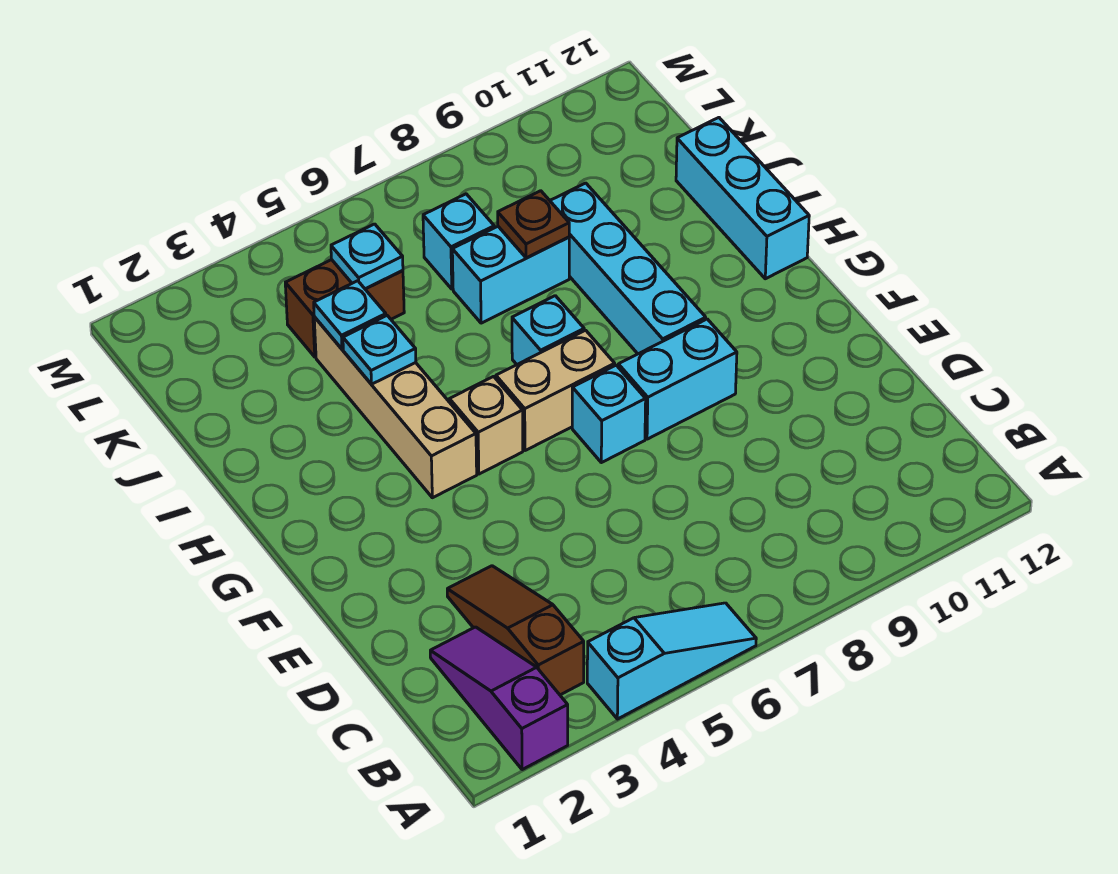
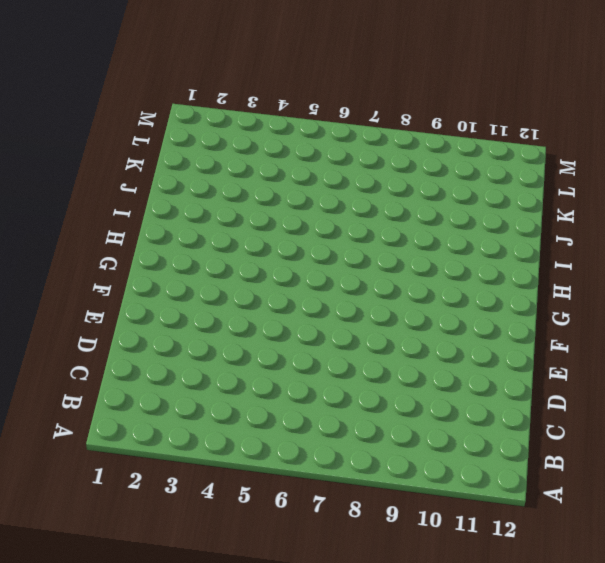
none -> purple 1x3 slope [430,627,568,770]
none -> cyan 1x3 slope [587,603,756,719]
none -> brown 1x3 slope [447,566,584,695]

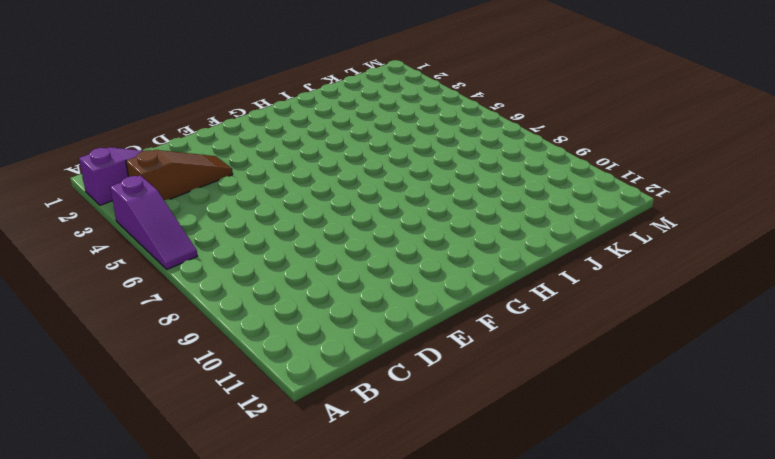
purple 1x3 slope [110,175,197,269] -> cyan 1x3 slope [587,603,756,719]
none -> cyan 1x1 brick [572,365,646,463]
none -> cyan 1x2 brick [618,319,737,439]
none -> tan 1x4 brick [314,317,477,498]

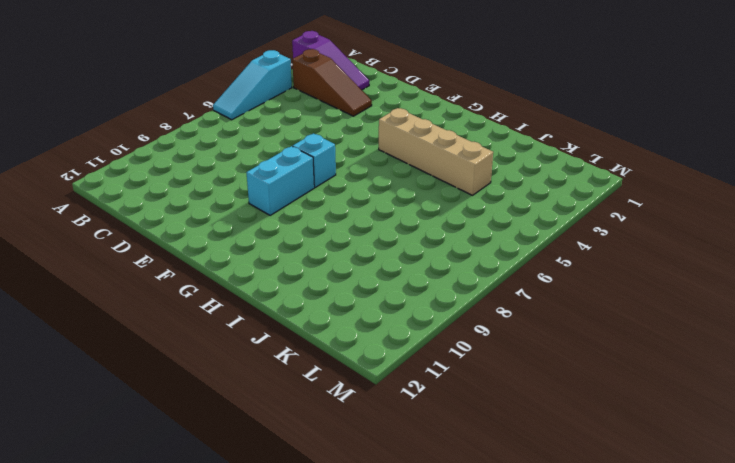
none -> tan 1x1 brick [449,377,523,474]
none -> tan 1x2 brick [496,330,615,451]
none -> cyan 1x4 brick [550,183,706,354]

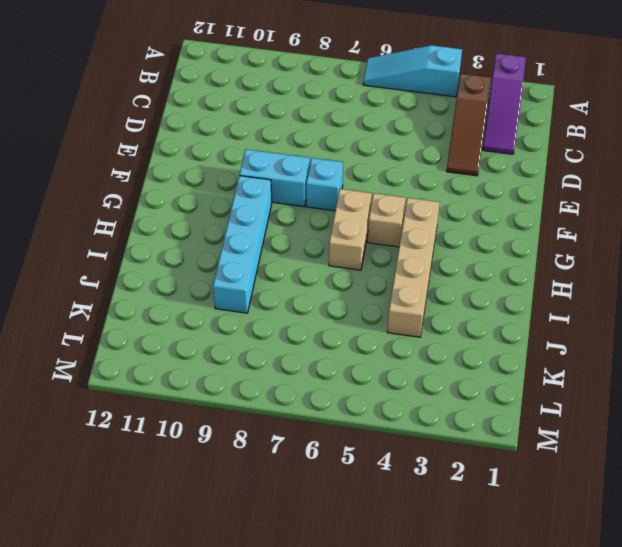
tan 1x2 brick [329,189,372,270] -> tan 1x2 brick turned to [496,330,615,451]
none -> cyan 1x1 brick [512,296,584,364]
none -> cyan 1x3 brick [676,118,809,279]
none -> cyan 1x2 brick [452,226,569,323]

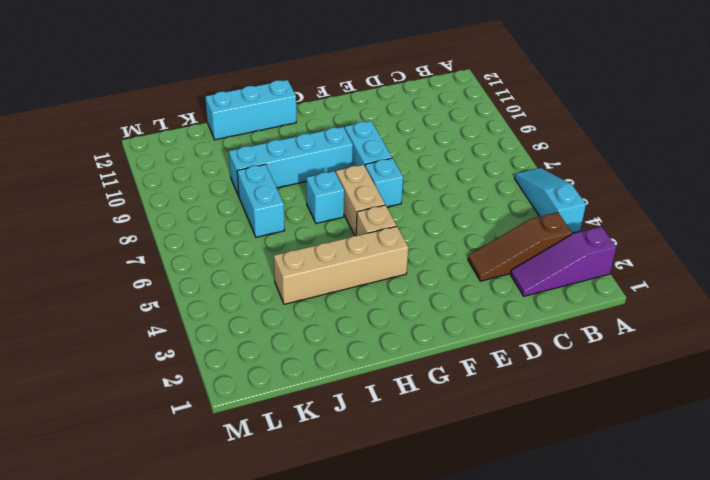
none -> brown 1x2 brick [285,260,404,357]
none -> cyan 1x1 brick [423,194,494,289]
none -> cyan 1x1 plate [343,316,416,384]

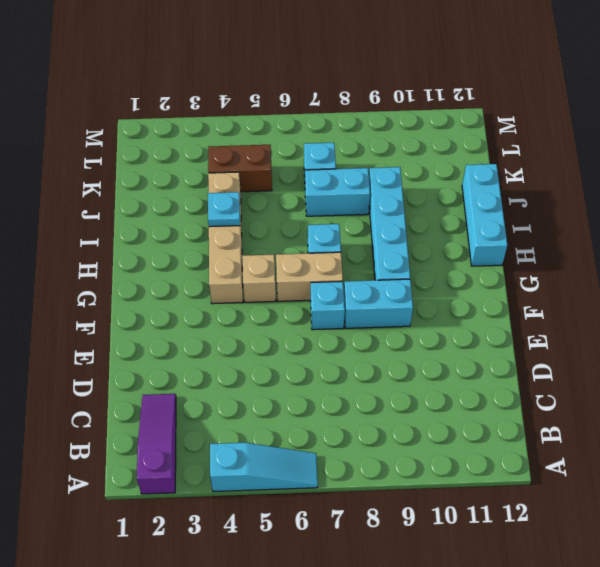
none -> brown 1x3 slope [447,566,584,695]
none -> cyan 1x1 plate [314,281,386,349]
none -> brown 1x1 plate [498,191,569,258]

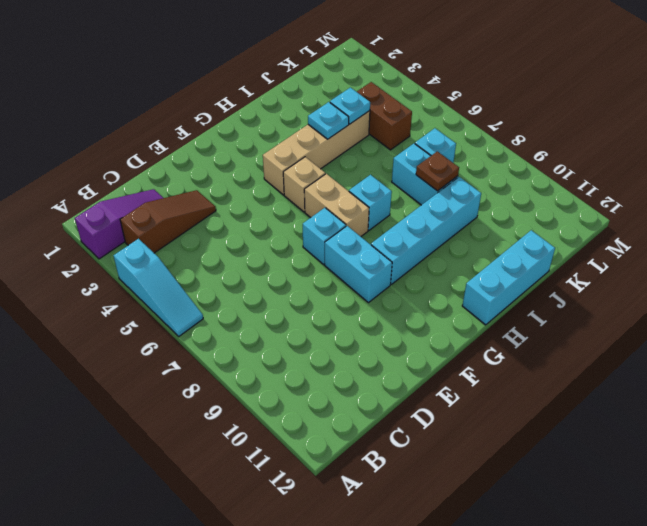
none -> cyan 1x1 plate [331,224,403,289]

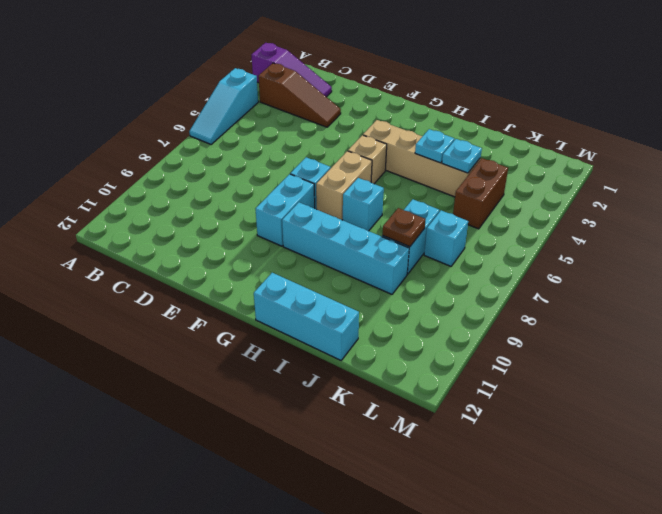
none -> cyan 1x1 plate [331,224,403,289]

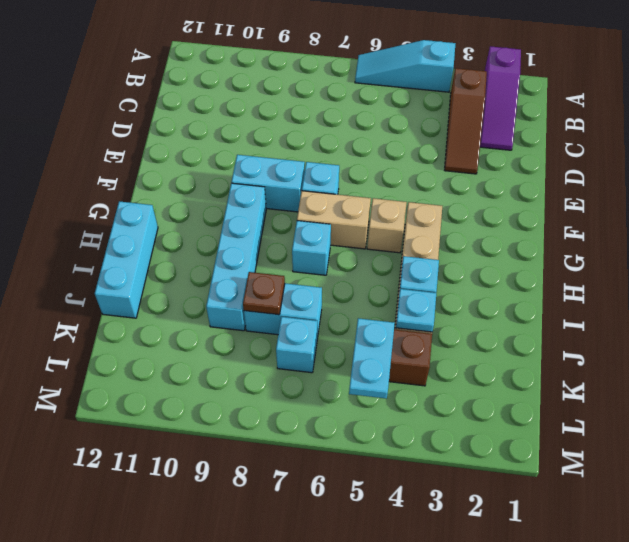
cyan 1x2 plate [349,318,395,399] -> cyan 1x1 plate [331,224,403,289]

